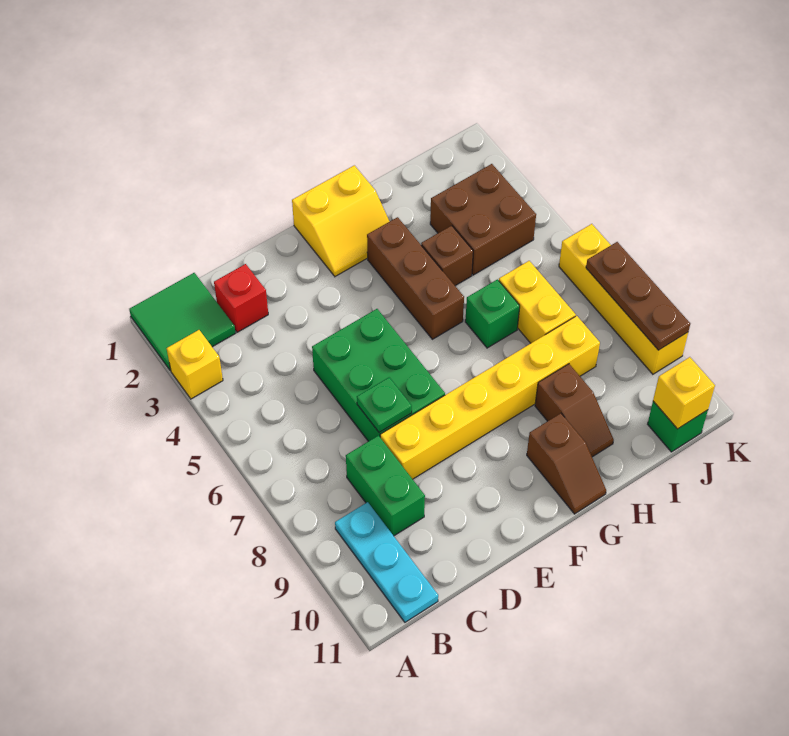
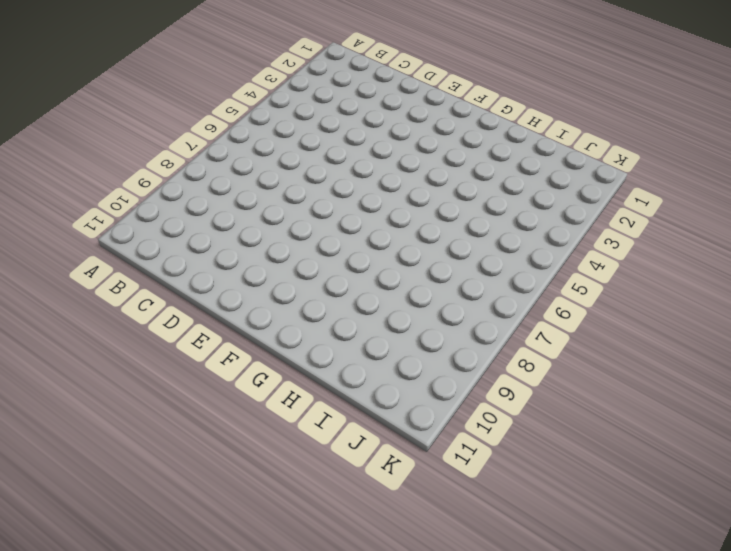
none -> green 2x2 tile [129,273,235,371]
none -> yellow 1x1 brick [167,330,223,399]
none -> cyan 1x3 plate [335,502,438,622]

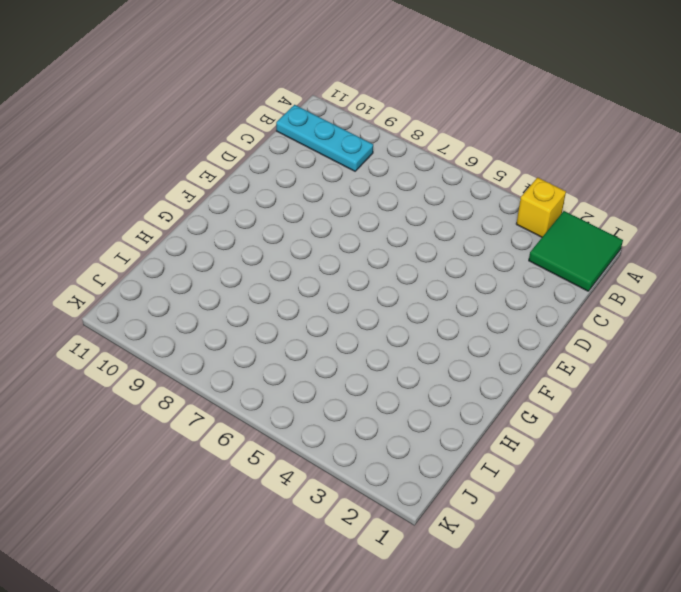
none -> red 1x1 brick [214,264,268,332]
none -> green 1x2 brick [346,436,425,536]
none -> green 2x3 brick [312,309,445,441]

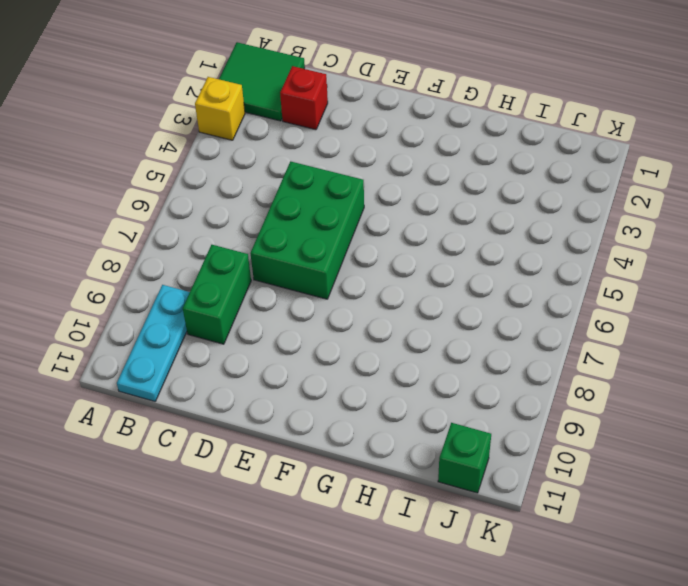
none -> yellow 1x6 brick [380,316,600,479]
none -> yellow 2x2 slope [292,165,390,276]
none -> brown 1x3 brick [367,217,464,339]

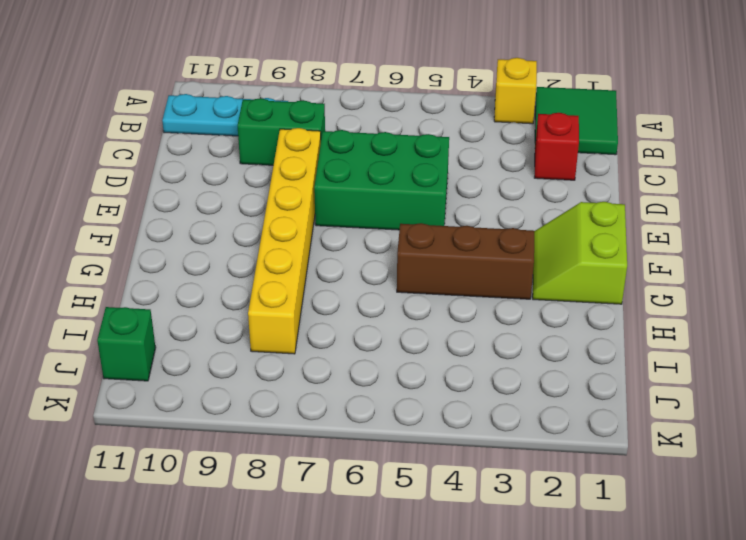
lime 2x2 slope [533,202,627,304] -> yellow 2x2 slope [292,165,390,276]
none -> brown 1x2 slope [527,413,606,514]
none -> brown 1x1 brick [421,226,473,286]
none -> green 1x1 brick [465,279,520,348]

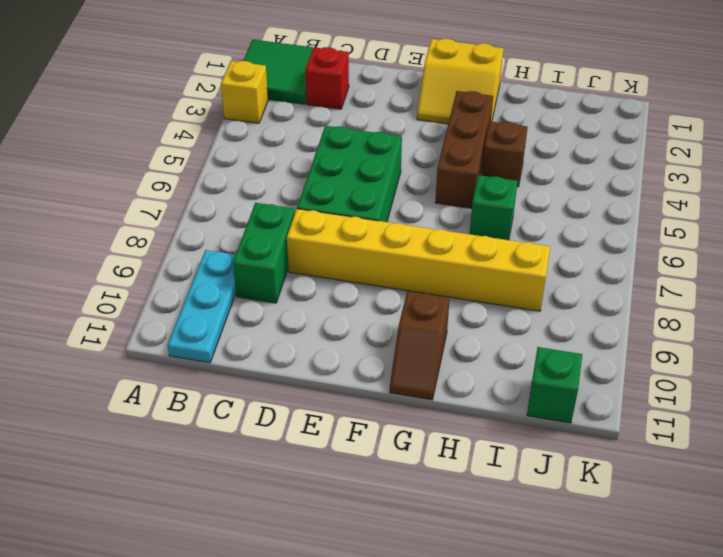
none -> brown 1x2 slope [535,364,614,457]
none -> brown 2x2 brick [430,164,536,275]
none -> yellow 1x2 brick [499,261,576,343]

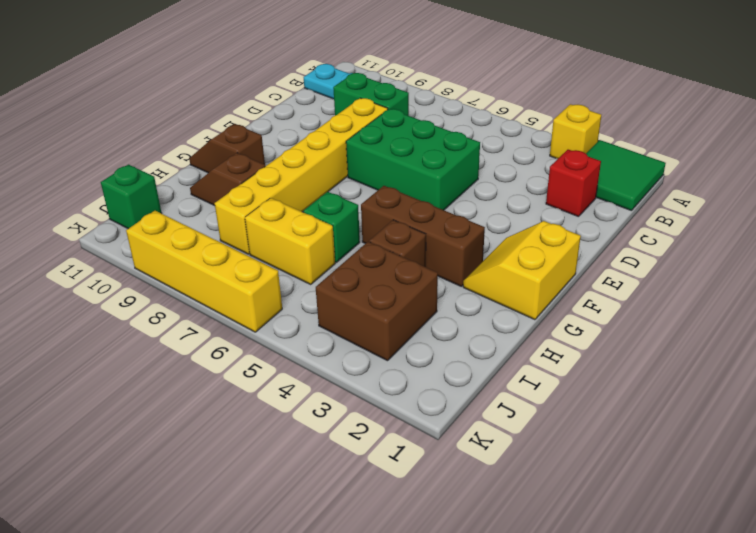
none -> green 1x1 plate [357,377,412,433]
none -> yellow 1x1 brick [653,357,715,429]
none -> brown 1x3 plate [586,242,690,350]

